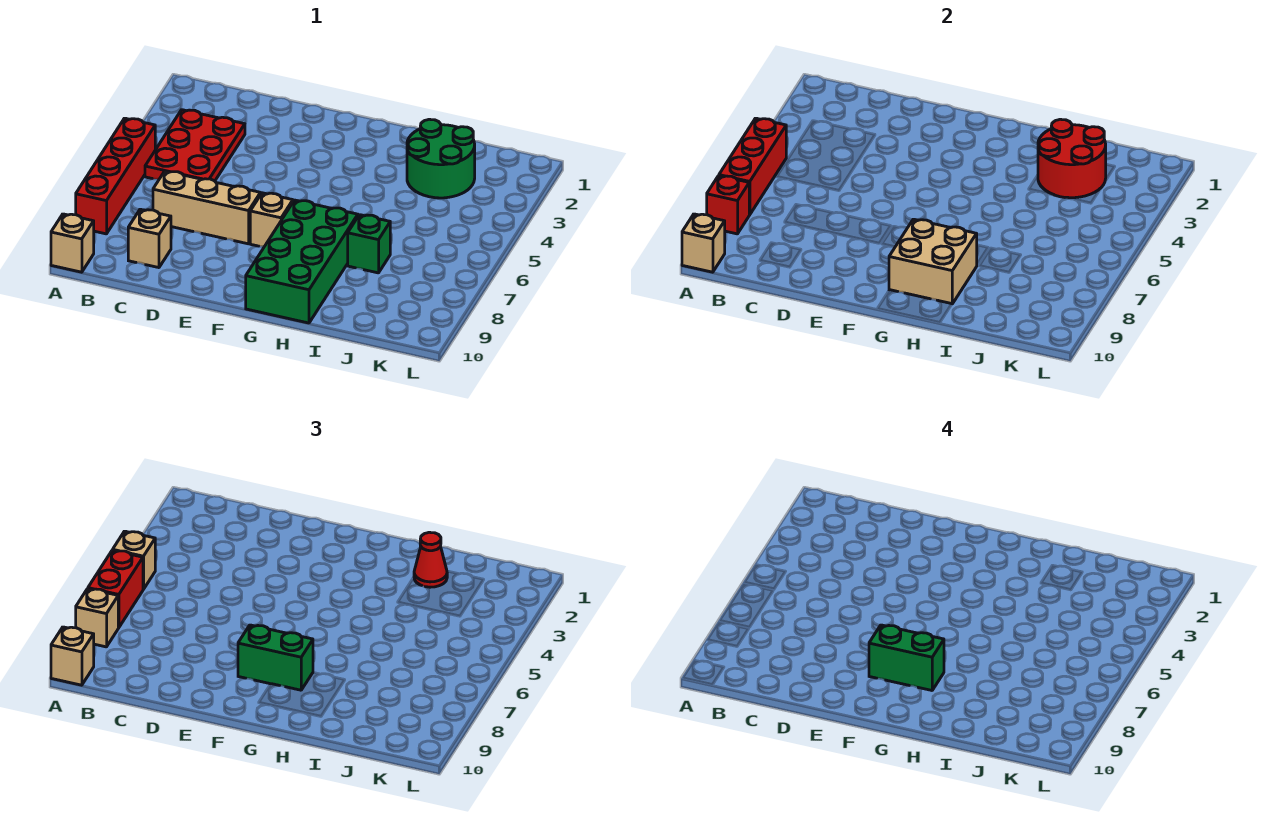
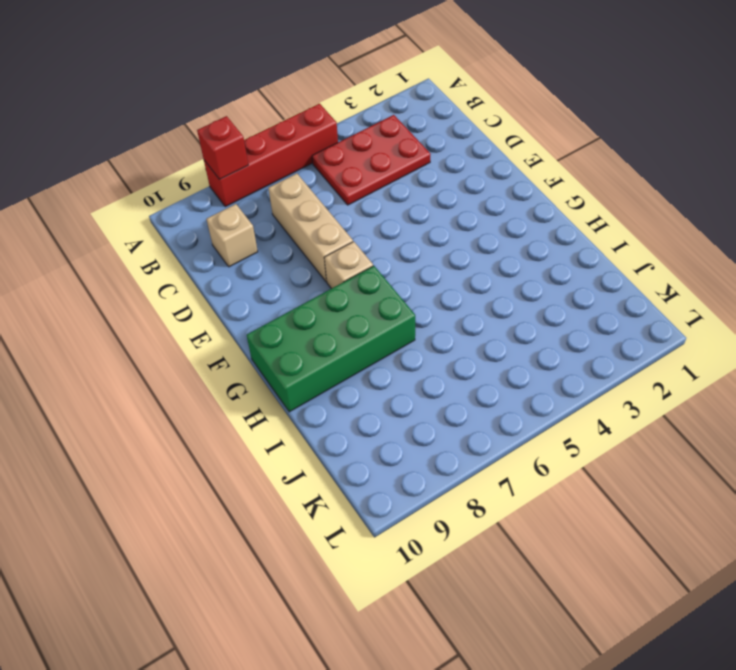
none -> tan 1x1 brick [51,214,94,272]
none -> green 2x2 round brick [407,119,475,198]
none -> green 1x1 brick [348,215,390,273]

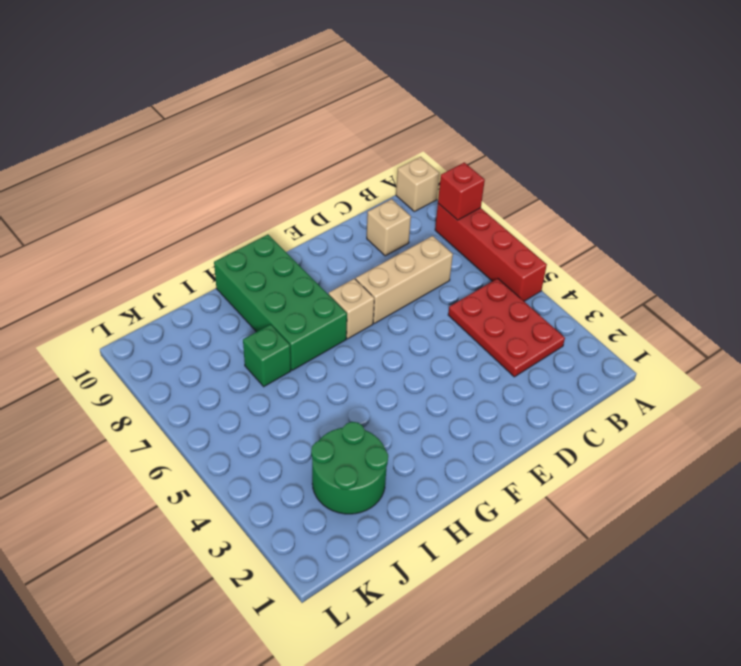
none -> red 1x3 brick [719,118,786,215]
none -> tan 1x1 brick [682,214,725,272]
none -> tan 2x2 brick [889,219,977,304]

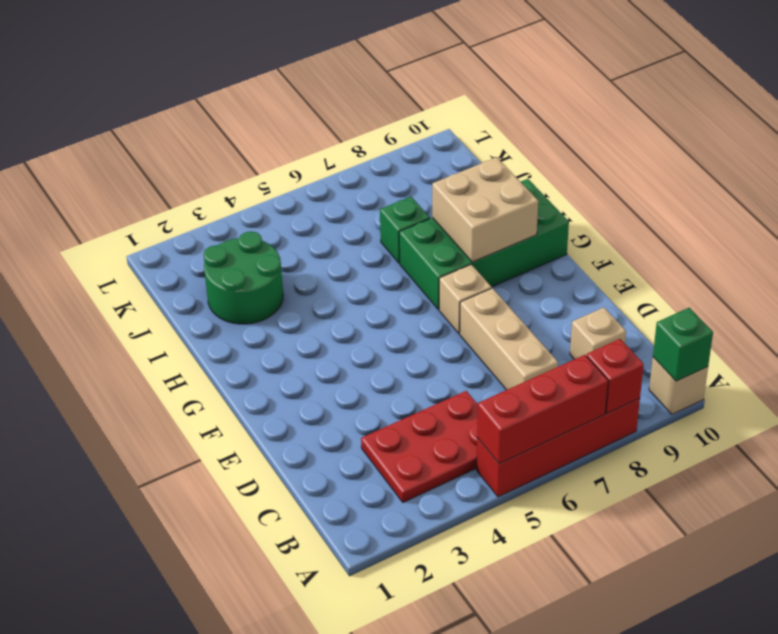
green 1x1 brick [653,308,713,381] -> tan 1x1 brick [682,214,725,272]
none -> red 2x2 round brick [1038,119,1106,198]
none -> tan 1x1 brick [113,531,155,589]
none -> red 1x2 brick [88,550,143,628]

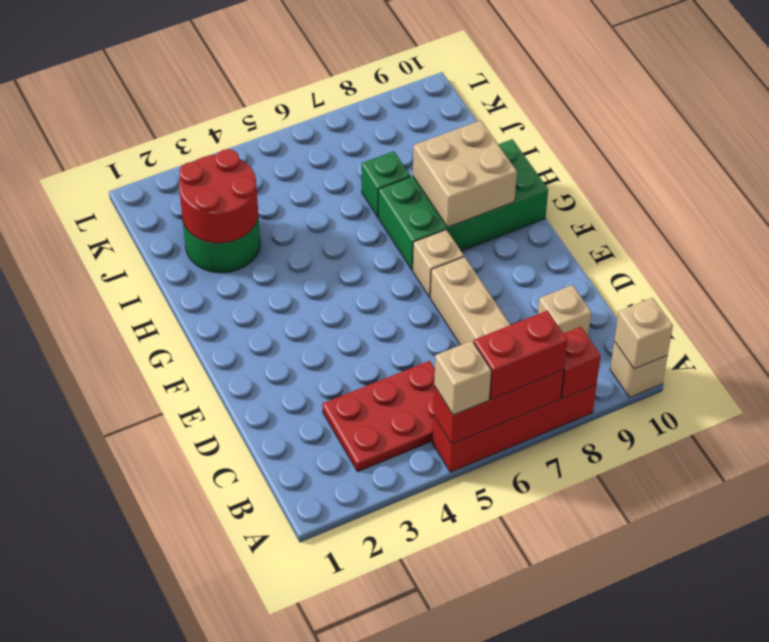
none -> tan 1x1 brick [76,589,118,647]
none -> tan 1x1 brick [51,627,94,685]
none -> green 1x2 brick [238,625,313,690]

